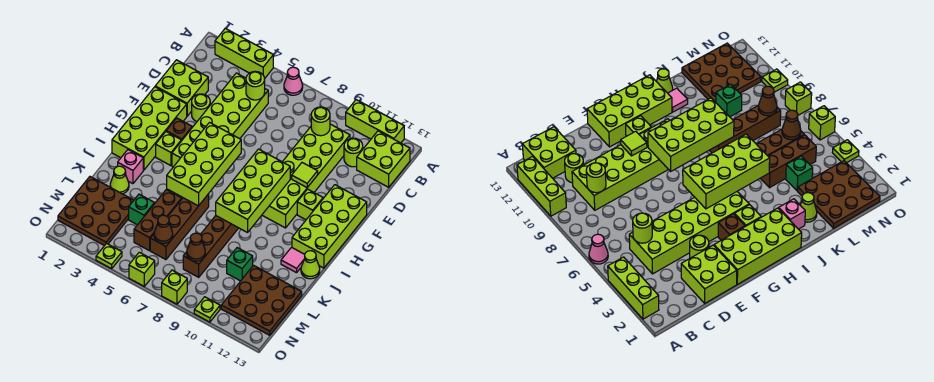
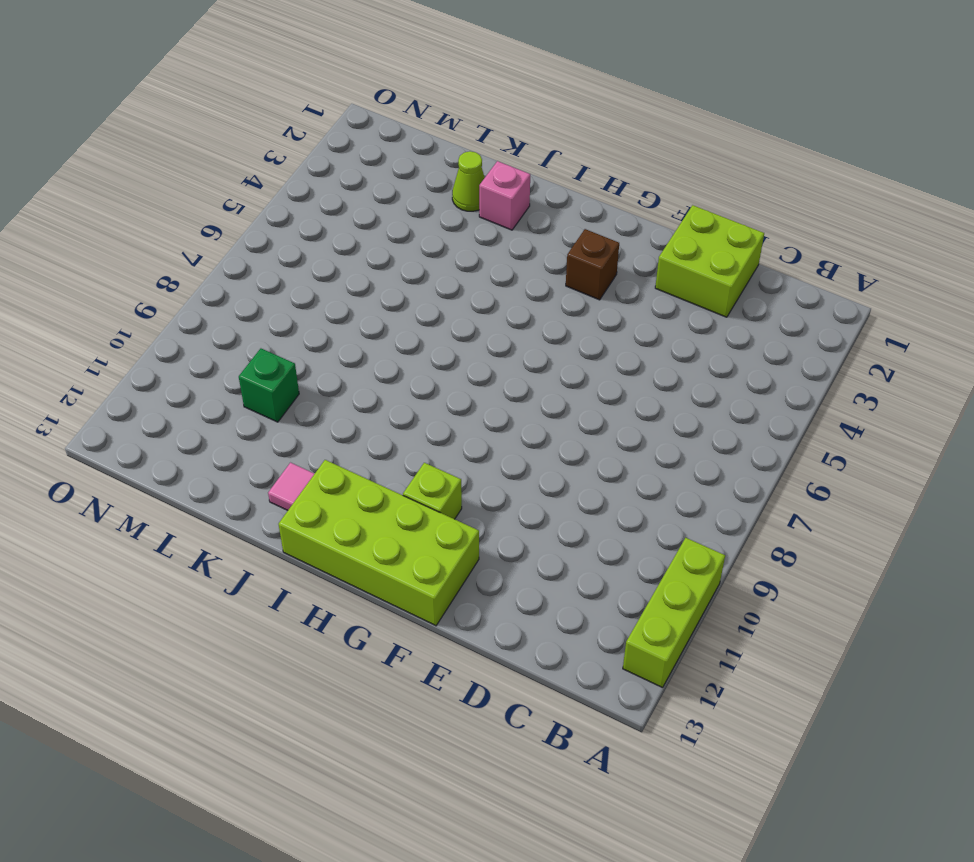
none -> lime 1x3 brick [215,28,273,78]
none -> pink 1x1 cone [284,67,303,95]
none -> lime 2x2 brick [357,131,410,187]
none -> lime 2x6 brick [172,73,268,167]

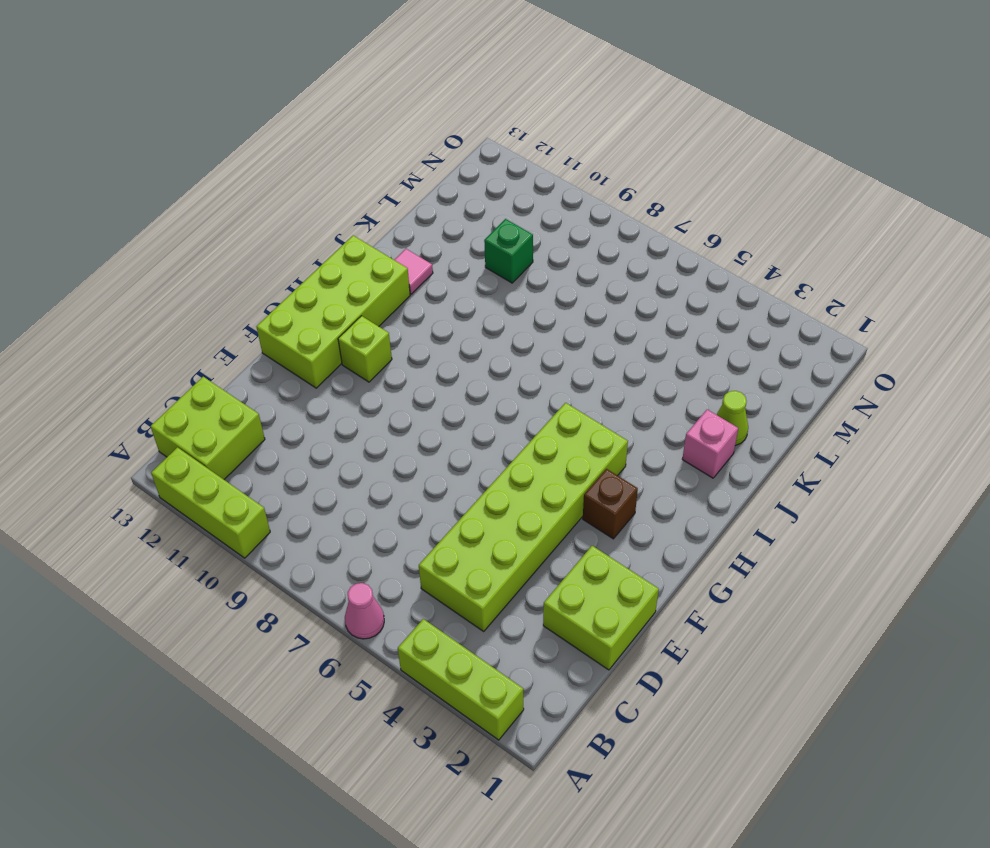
none -> lime 2x6 brick [262,124,350,228]
none -> lime 1x1 round brick [344,138,363,167]
none -> lime 1x1 round brick [192,94,210,122]
none -> lime 2x4 brick [112,87,187,170]

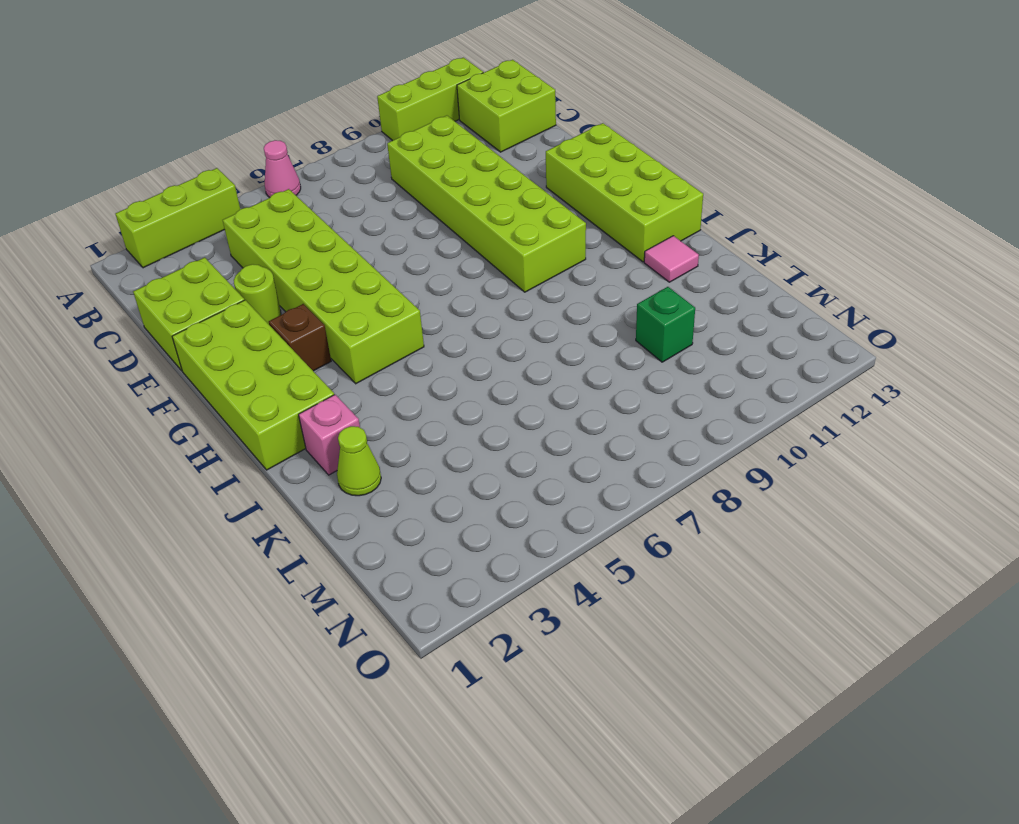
none -> lime 1x1 round brick [344,138,363,167]
none -> lime 1x1 brick [297,189,323,220]
none -> lime 1x1 brick [156,132,181,166]
none -> brown 1x4 brick [150,194,209,260]

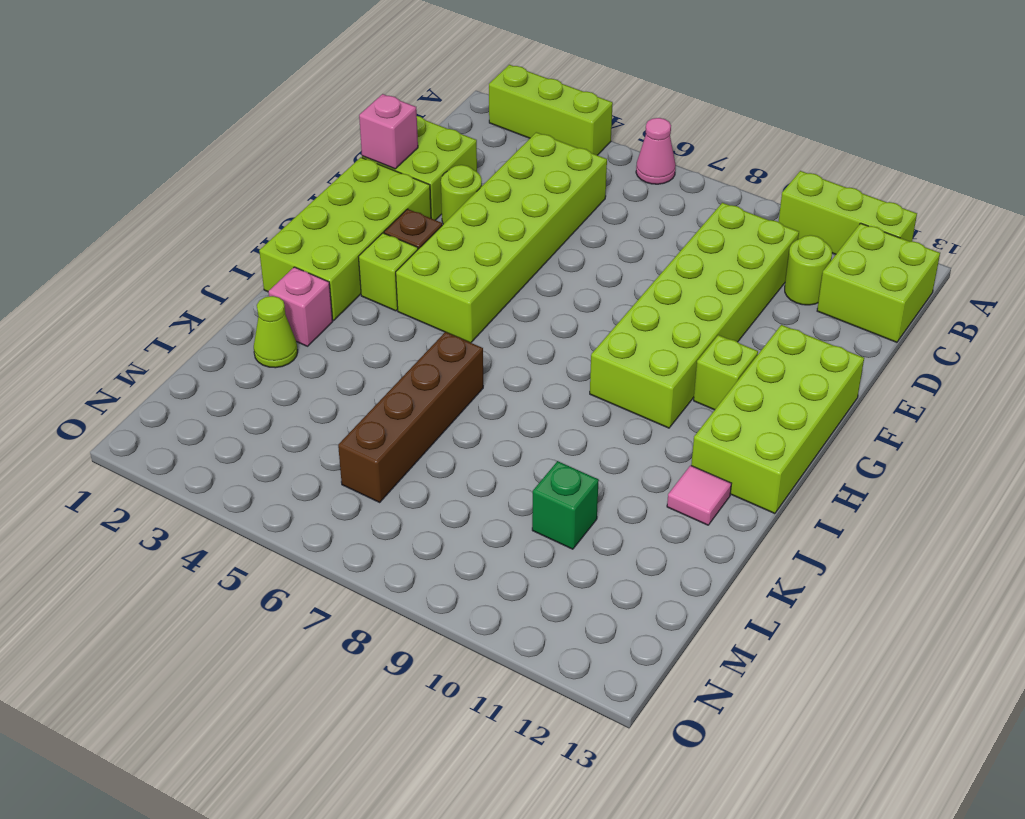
pink 1x1 brick [359,94,418,169] -> none
none -> brown 1x4 brick [183,216,238,277]
none -> lime 1x1 cone [301,251,320,279]
none -> brown 1x3 brick [134,190,182,251]
none -> brown 3x3 plate [58,177,134,246]

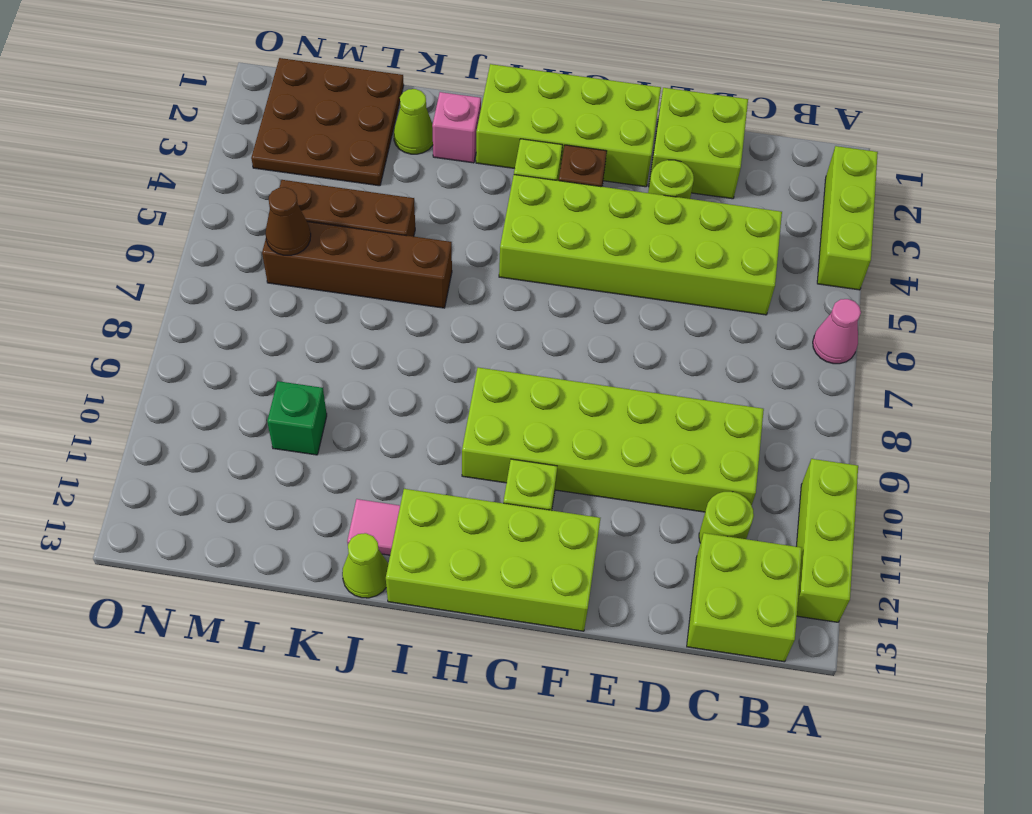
none -> brown 1x4 brick [183,216,238,277]
none -> green 1x1 brick [129,194,154,225]
none -> brown 3x3 plate [221,265,302,335]
none -> lime 1x1 plate [96,243,122,269]

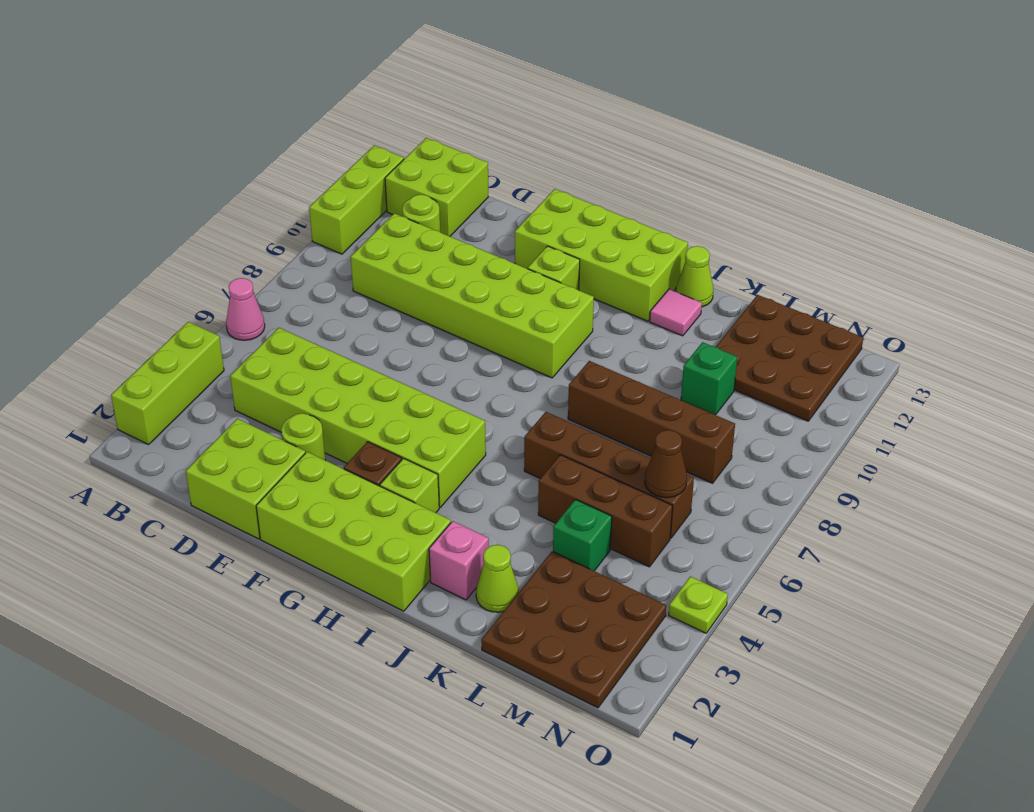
none -> lime 1x1 brick [129,252,155,286]
none -> lime 1x1 brick [162,270,187,304]
none -> lime 1x1 plate [194,297,220,322]
none -> lime 1x1 round brick [246,72,265,100]

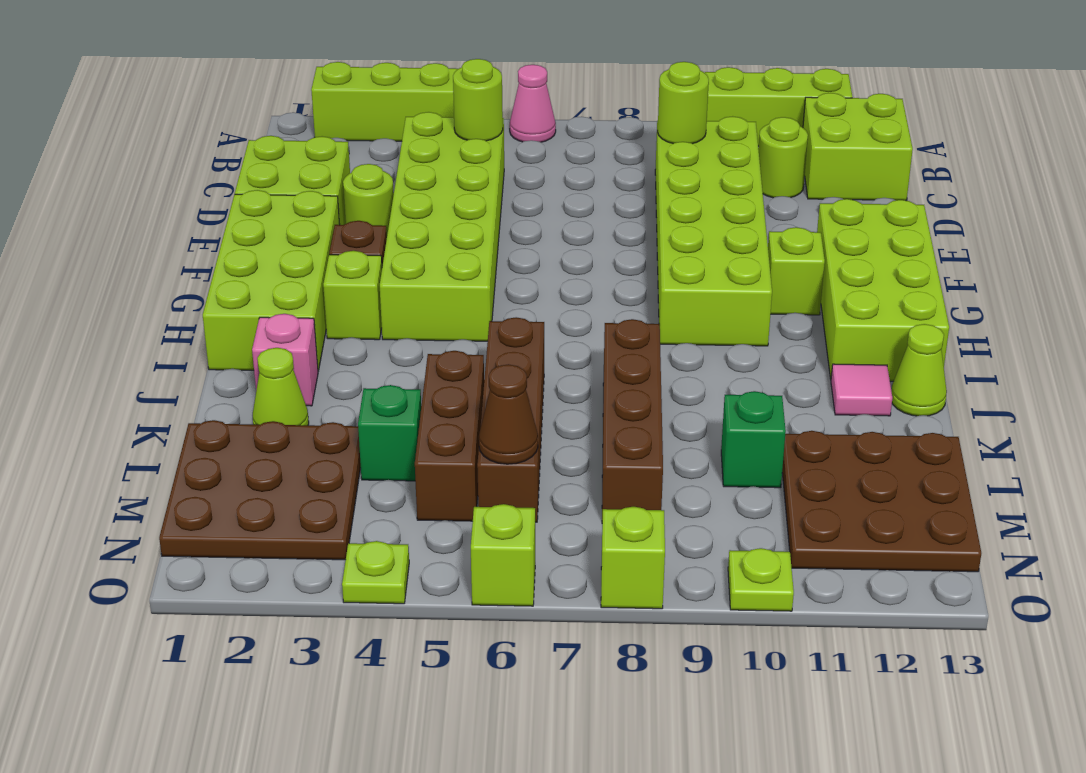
none -> lime 1x1 tile [292,163,318,187]
none -> lime 2x4 brick [167,123,241,206]
none -> lime 2x4 brick [216,149,290,233]
none -> brown 1x1 cone [187,233,205,261]

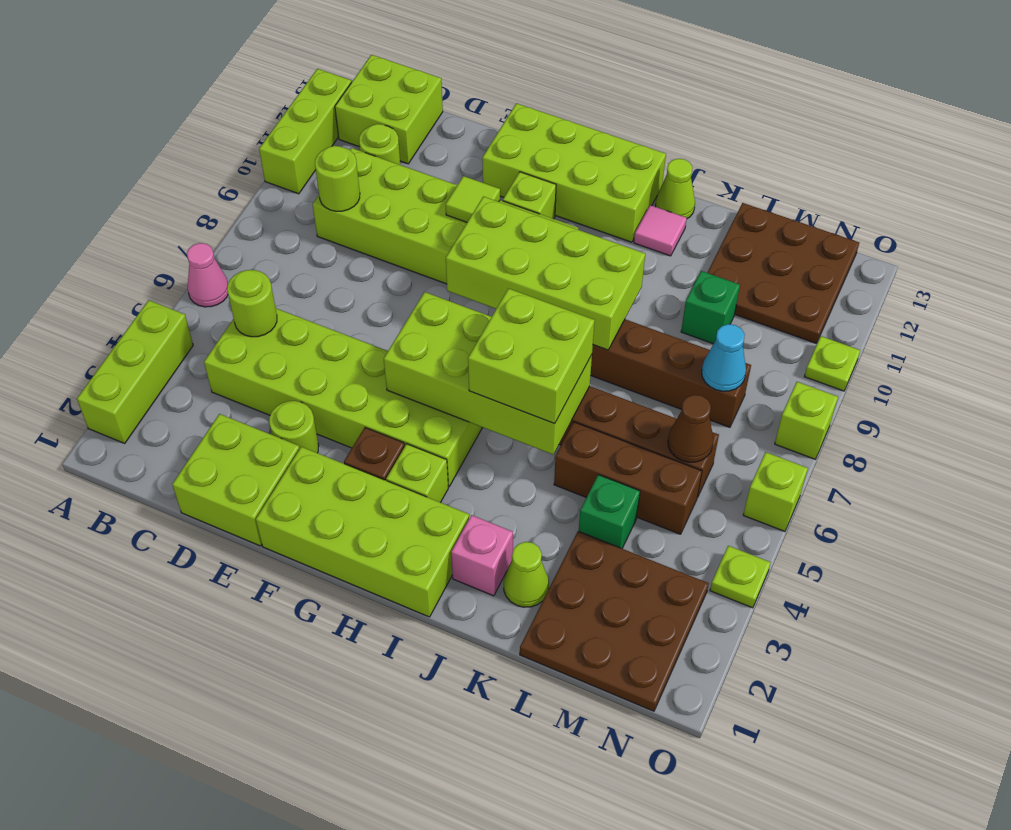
lime 2x2 brick [468,289,595,424] -> none
cyan 1x1 cone [702,324,746,391] -> brown 1x1 cone [187,233,205,261]

